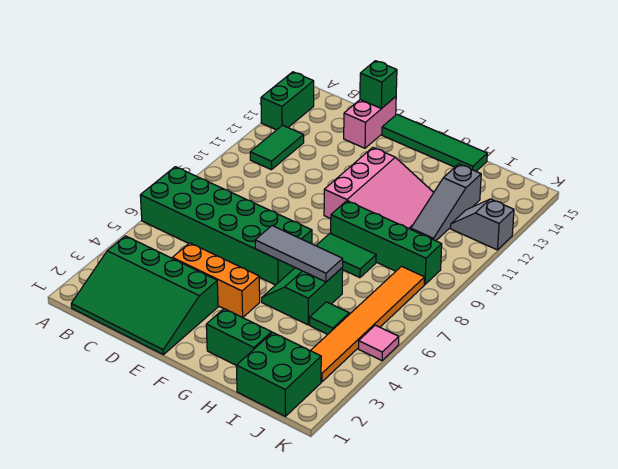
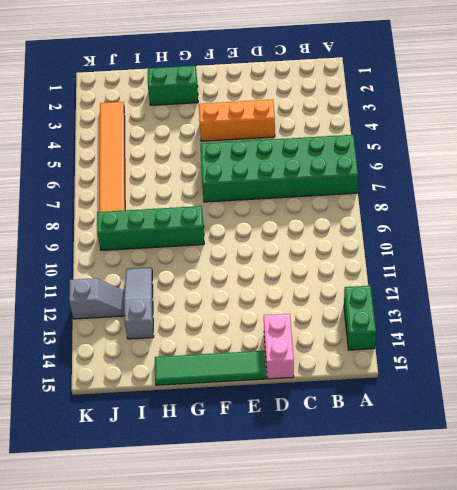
none -> green 3x4 slope [71,236,218,355]
none -> green 1x2 tile [250,125,304,170]
none -> pink 3x3 slope [324,148,434,229]

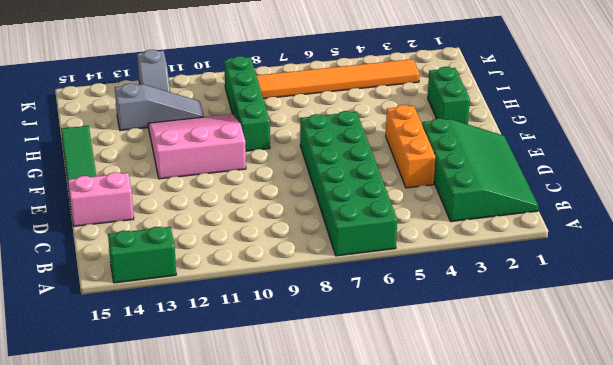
none -> green 1x2 tile [250,125,304,170]
none -> green 2x2 slope [262,268,343,325]
none -> green 1x2 tile [316,233,376,278]

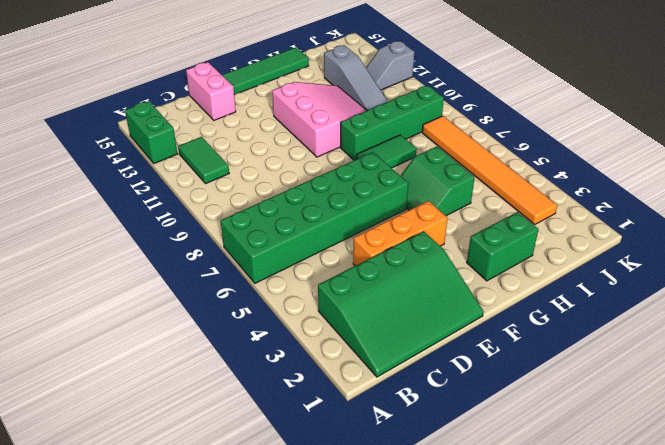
none -> green 2x2 brick [236,332,321,416]
none -> green 1x1 tile [310,302,349,334]
none -> pink 1x1 tile [359,325,399,361]

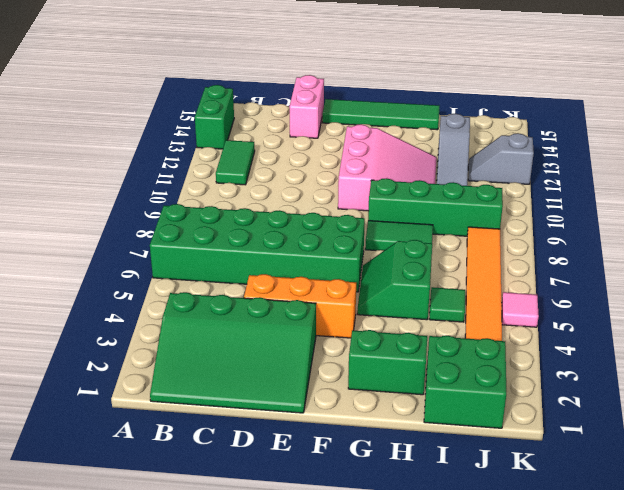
none -> green 1x1 brick [360,61,397,109]
none -> grey 1x3 tile [255,226,343,282]

